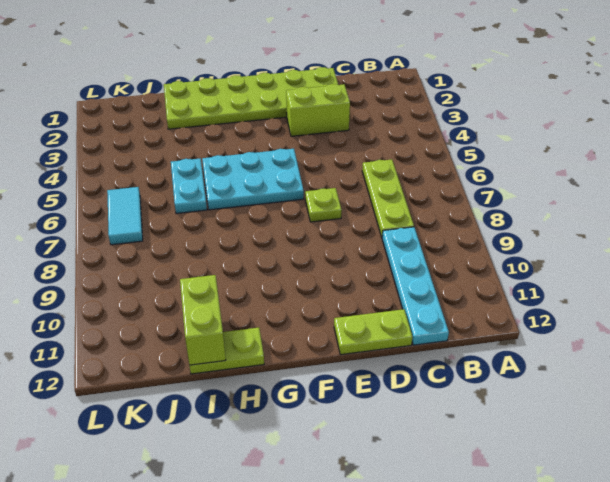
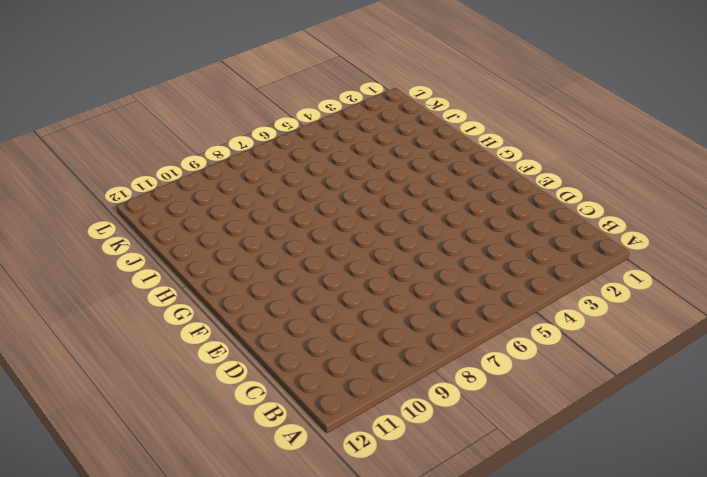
none -> lime 1x3 plate [362,160,414,237]
none -> cyan 1x4 plate [382,227,449,345]

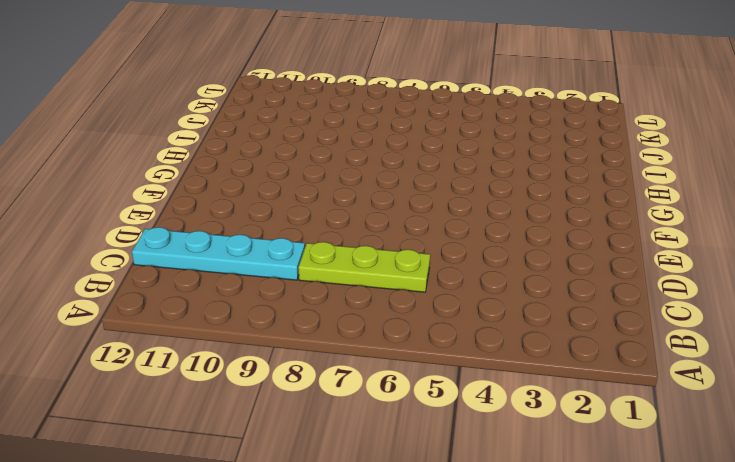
none -> lime 2x6 plate [164,67,338,129]
none -> lime 1x2 brick [286,84,350,136]

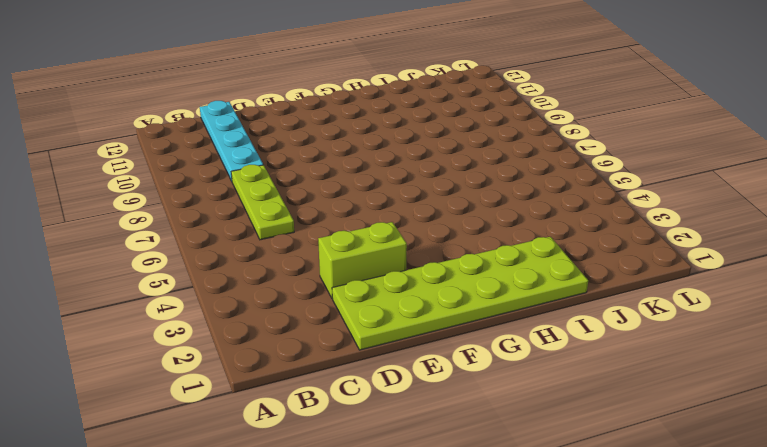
none -> lime 1x2 plate [334,309,412,355]
none -> lime 1x1 plate [305,188,342,222]

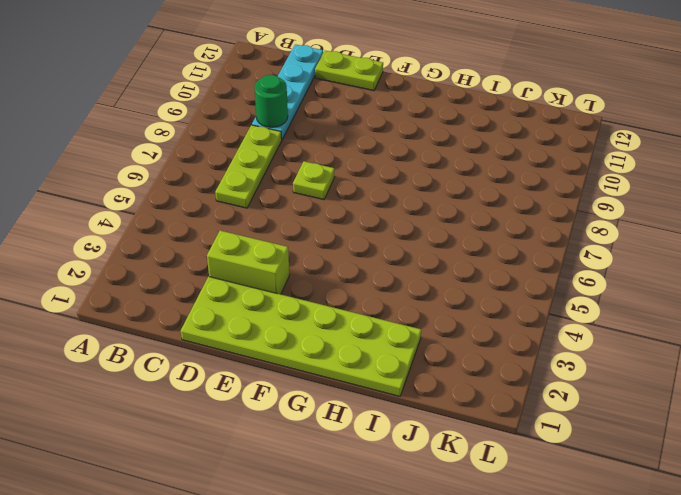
green 1x1 round brick [255,75,288,127] -> none
none -> cyan 2x3 plate [202,149,304,210]
none -> lime 1x2 plate [189,328,264,374]

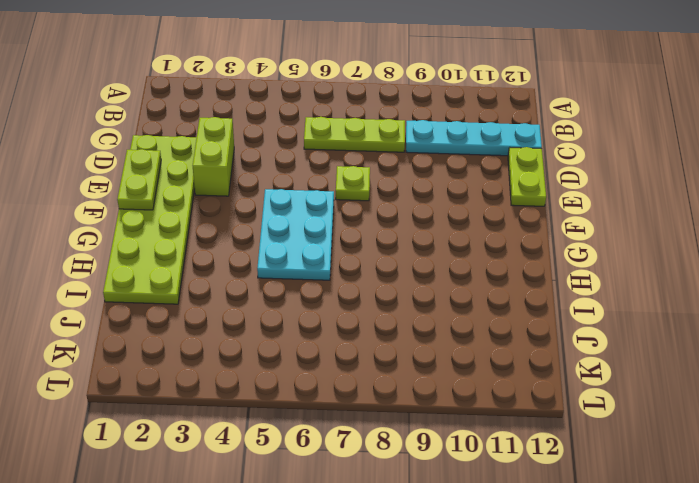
lime 1x2 plate [117,149,161,210] -> lime 1x2 plate moved to [189,328,264,374]
none -> cyan 1x2 plate [171,159,207,214]
none -> cyan 1x2 tile [107,187,143,245]

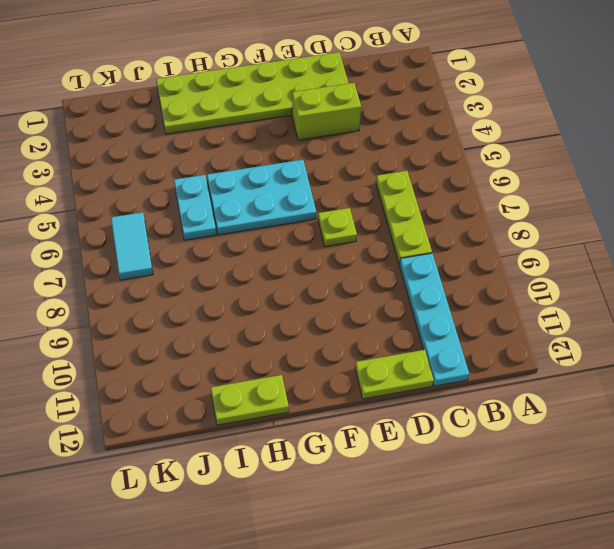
none -> lime 1x2 brick [180,275,226,365]

